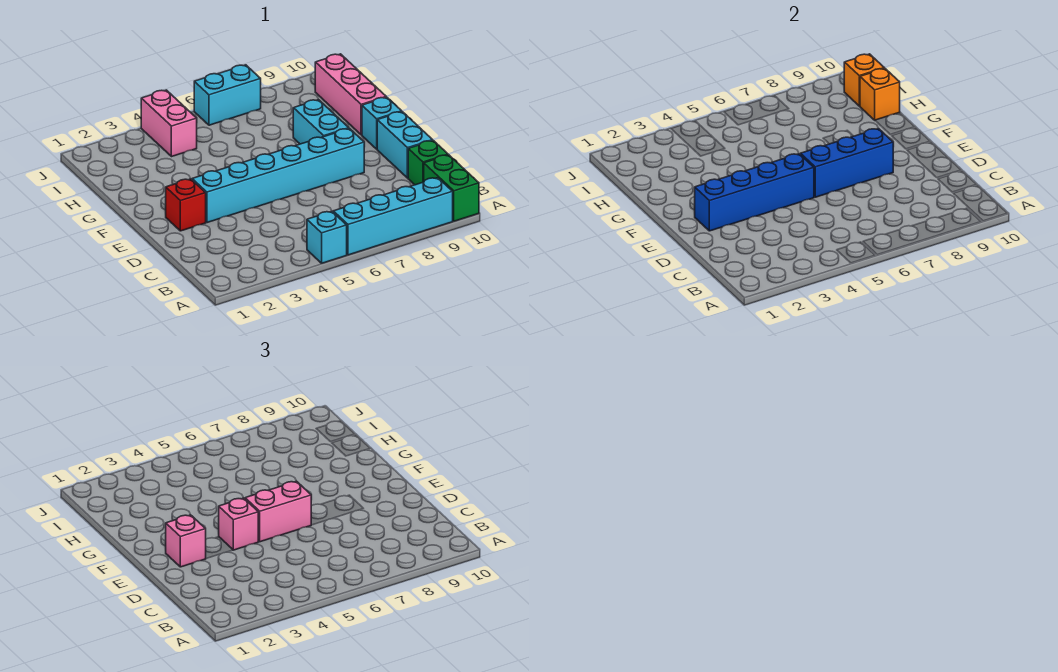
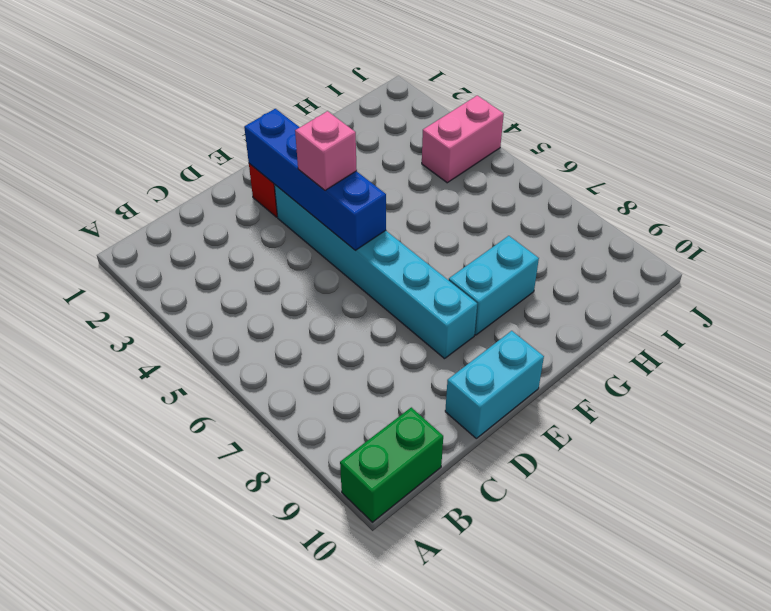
none -> cyan 1x1 brick [307,211,347,263]
none -> cyan 1x4 brick [333,178,453,255]
none -> green 1x1 brick [408,141,448,185]

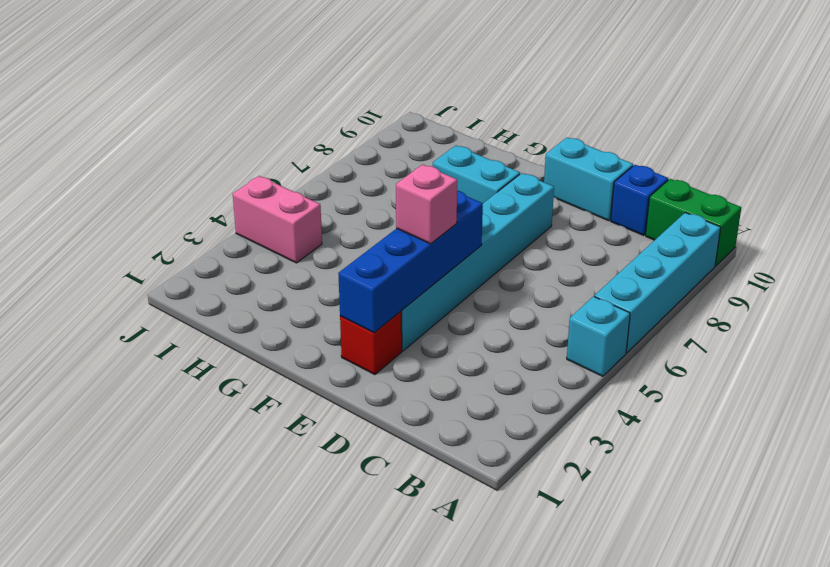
blue 1x1 brick [611,165,668,236] -> green 1x1 brick [408,141,448,185]
none -> cyan 1x1 brick [362,97,402,149]
none -> pink 1x3 brick [315,54,386,135]
none -> cyan 1x2 brick [194,65,261,125]

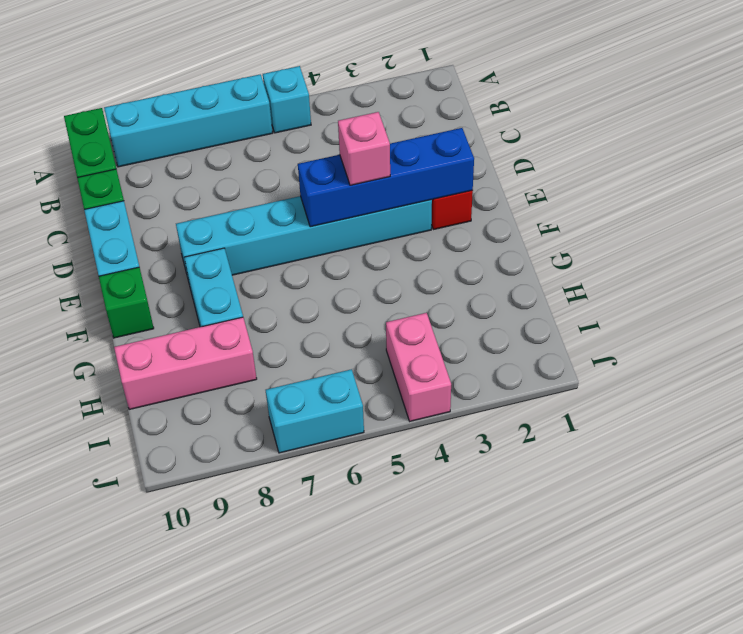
green 1x1 brick [99,267,154,338] -> cyan 1x1 brick [362,97,402,149]
pink 1x3 brick [114,317,257,410] -> pink 1x3 brick turned to [315,54,386,135]
none -> blue 1x3 brick [800,129,893,197]
none -> orange 1x1 brick [860,68,900,120]
none -> orange 1x1 brick [844,54,884,106]

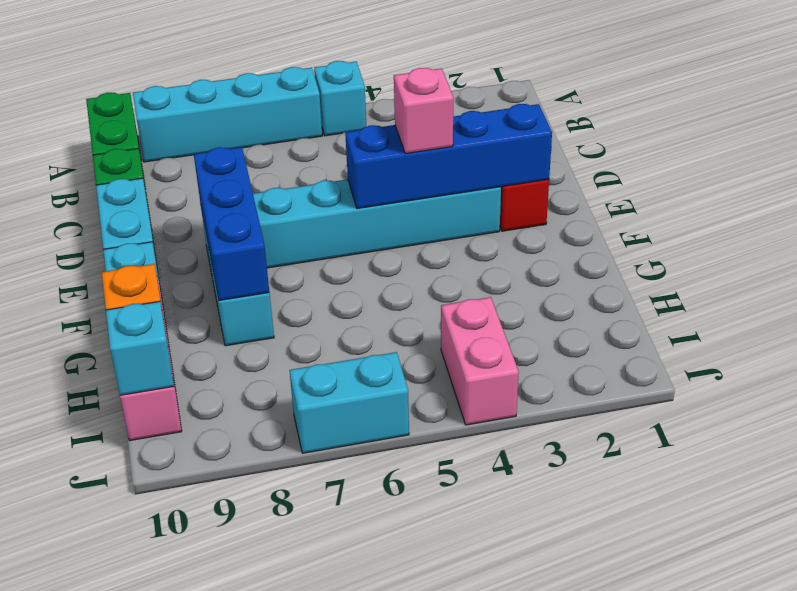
blue 1x3 brick [194,147,269,300] -> blue 1x3 brick turned to [800,129,893,197]
cyan 1x1 brick [106,301,174,395] -> orange 1x1 brick [844,54,884,106]
none -> pink 1x1 brick [166,515,206,567]
none -> pink 1x2 brick [245,481,311,542]

